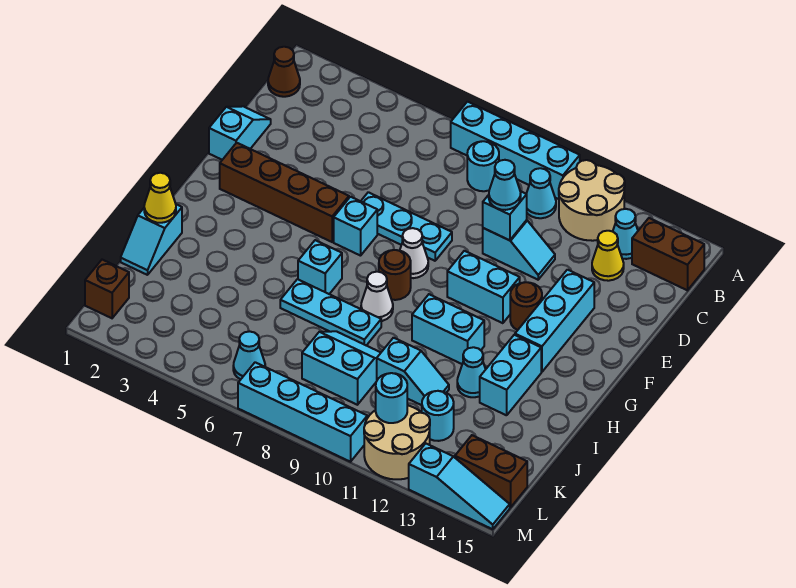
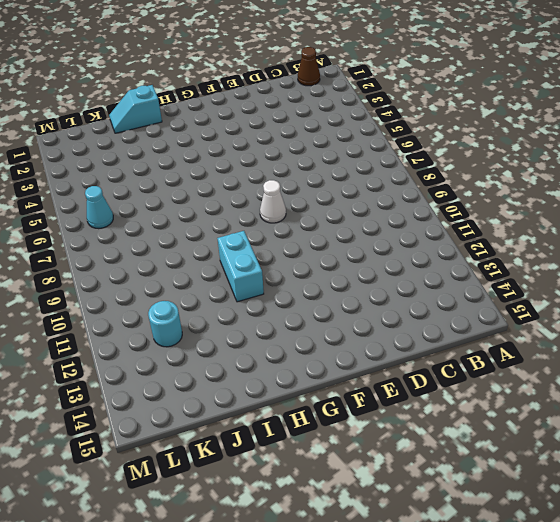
none -> cyan 1x4 brick [451,102,580,199]
none -> tan 2x2 round brick [559,160,625,241]
none -> cyan 1x1 round brick [467,141,499,191]
none -> cyan 1x1 cone [526,168,556,218]

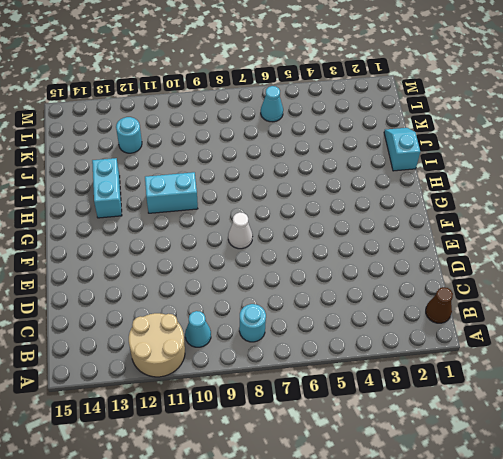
none -> cyan 1x4 brick [451,102,580,199]
none -> cyan 1x1 cone [613,209,638,259]
none -> brown 1x2 brick [632,218,704,290]
none -> yellow 1x1 cone [592,231,624,281]

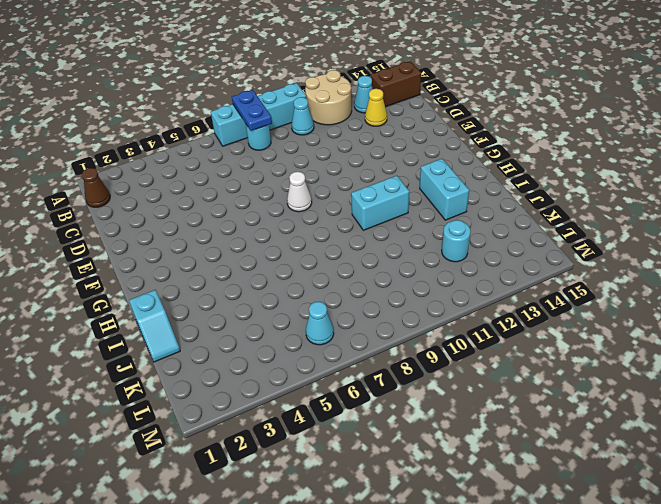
blue 1x2 plate [232,90,272,131] -> none
none -> cyan 1x2 slope [209,106,271,160]
none -> cyan 1x2 slope [483,220,555,280]
none -> cyan 1x3 plate [361,192,452,261]
none -> cyan 1x3 brick [515,270,594,372]

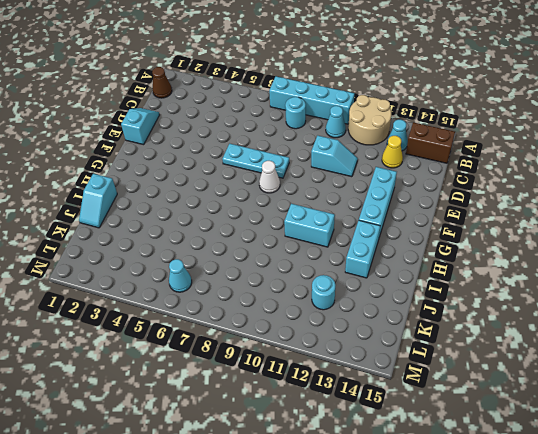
none -> brown 1x4 brick [220,143,349,242]
none -> cyan 1x1 brick [334,197,377,256]
none -> cyan 1x2 brick [447,251,520,323]
none -> brown 1x1 round brick [510,282,542,330]

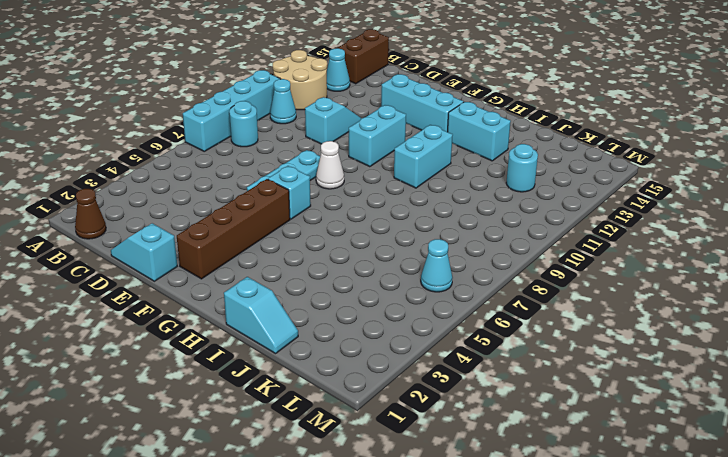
none -> yellow 1x1 cone [592,231,624,281]
none -> brown 1x1 round brick [510,282,542,330]
none -> brown 1x1 round brick [379,250,411,300]
none -> cyan 1x1 brick [298,240,342,294]

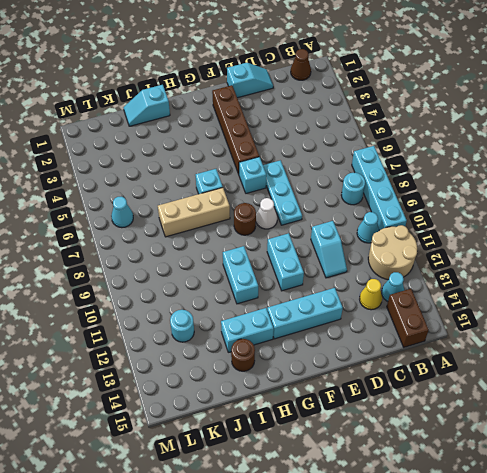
tan 1x3 brick [158,188,230,237] -> cyan 1x3 plate [280,279,381,345]
brown 1x1 round brick [231,339,255,371] -> brown 1x1 round brick moved to [510,282,542,330]
none -> white 1x1 cone [361,272,393,321]
none -> cyan 1x1 cone [457,347,486,397]
none -> cyan 2x2 slope [302,331,381,405]
none -> cyan 1x2 slope [377,338,449,405]

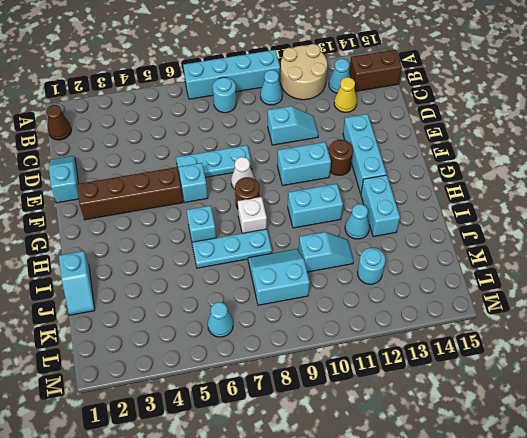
white 1x1 brick [238,197,267,233] -> white 1x1 cone [361,272,393,321]
none -> brown 1x1 brick [85,260,129,318]
none -> tan 2x2 round brick [364,405,430,479]
none -> brown 1x2 brick [455,435,527,508]
none -> cyan 1x4 brick [238,362,367,462]

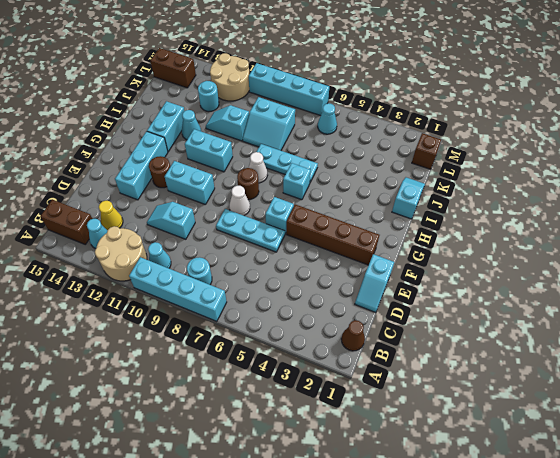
none -> cyan 1x3 slope [409,444,510,529]
none -> cyan 1x1 brick [483,191,527,240]
none -> yellow 1x1 cone [144,173,176,223]
none -> cyan 1x1 round brick [376,373,407,423]

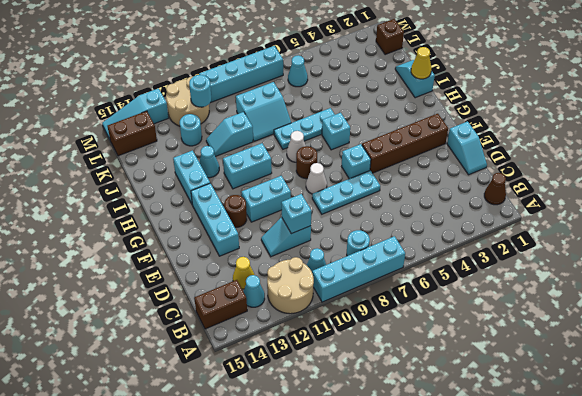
none -> cyan 1x1 cone [489,160,521,210]

